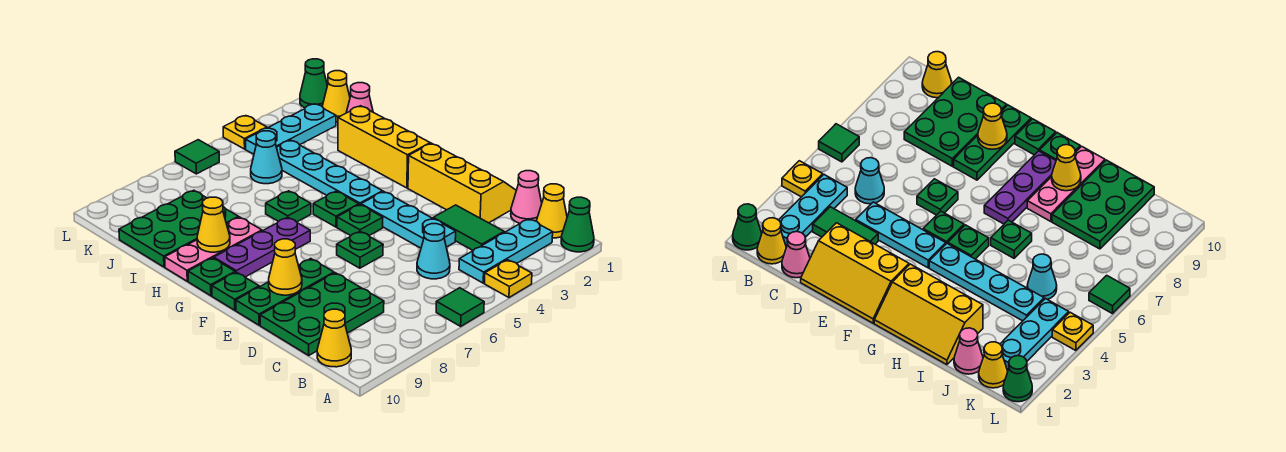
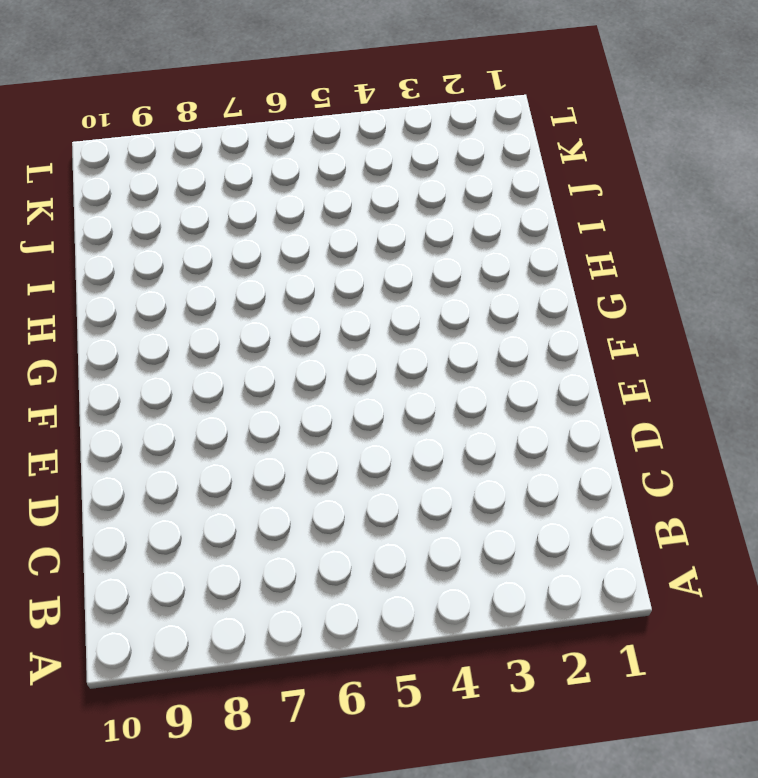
none -> green 1x1 cone [561,197,594,252]
none -> yellow 1x1 plate [484,260,532,297]
none -> green 1x1 tile [436,288,484,326]
none -> yellow 1x1 cone [537,184,567,238]

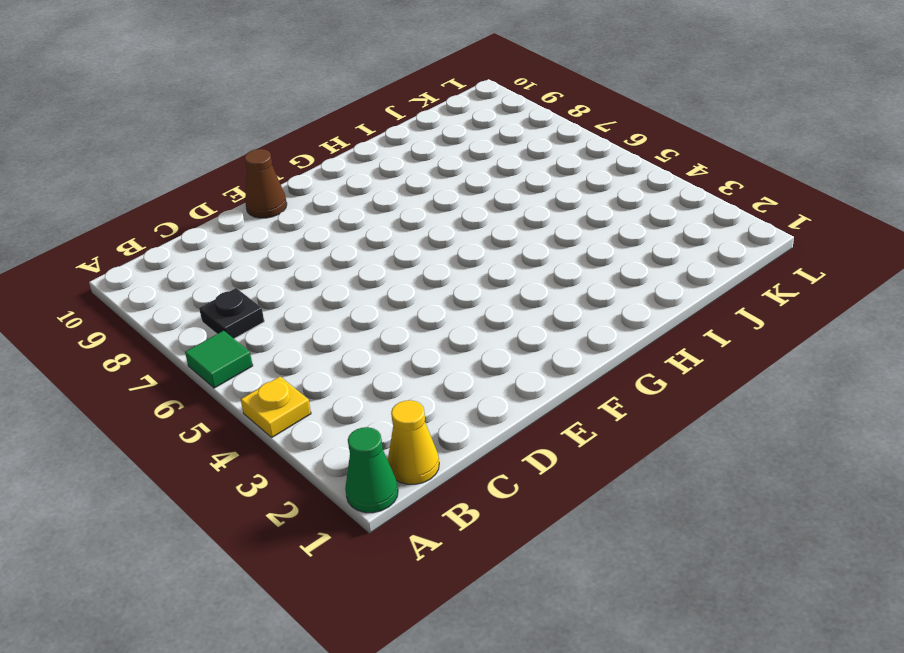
black 1x1 plate [199,288,264,339] -> none
brown 1x1 cone [245,149,287,218] -> green 1x3 plate [236,259,334,325]
none -> cyan 1x3 plate [459,219,553,283]
none -> yellow 1x1 cone [317,309,351,367]
none -> pink 1x1 cone [511,171,542,223]
none -> green 1x2 tile [433,205,504,251]

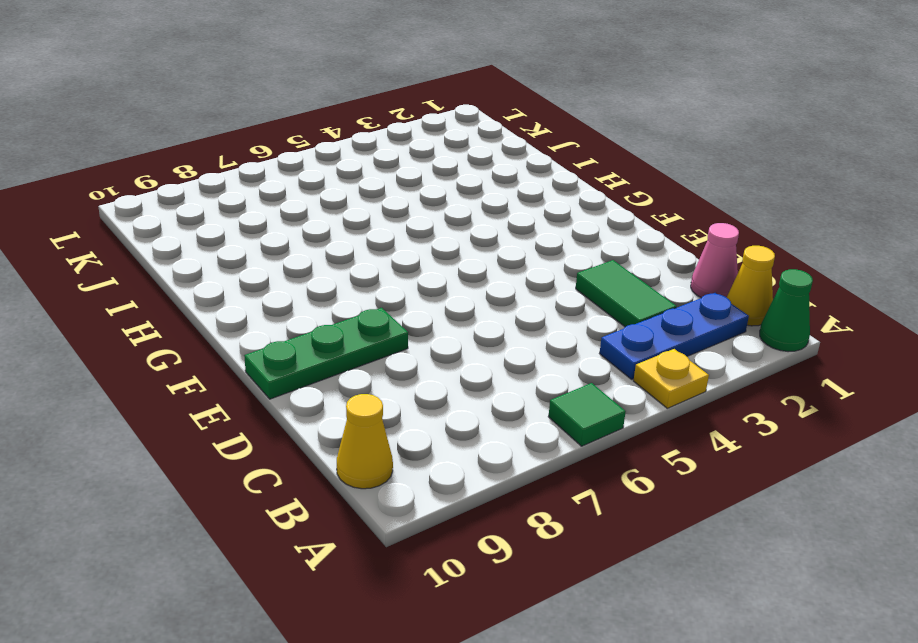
blue 1x3 plate [600,293,749,379] -> cyan 1x3 plate [459,219,553,283]
none -> cyan 1x1 cone [417,224,450,279]
none -> green 2x3 plate [260,273,384,355]
none -> yellow 2x3 slope [408,143,516,223]
none -> cyan 1x3 plate [361,191,456,248]

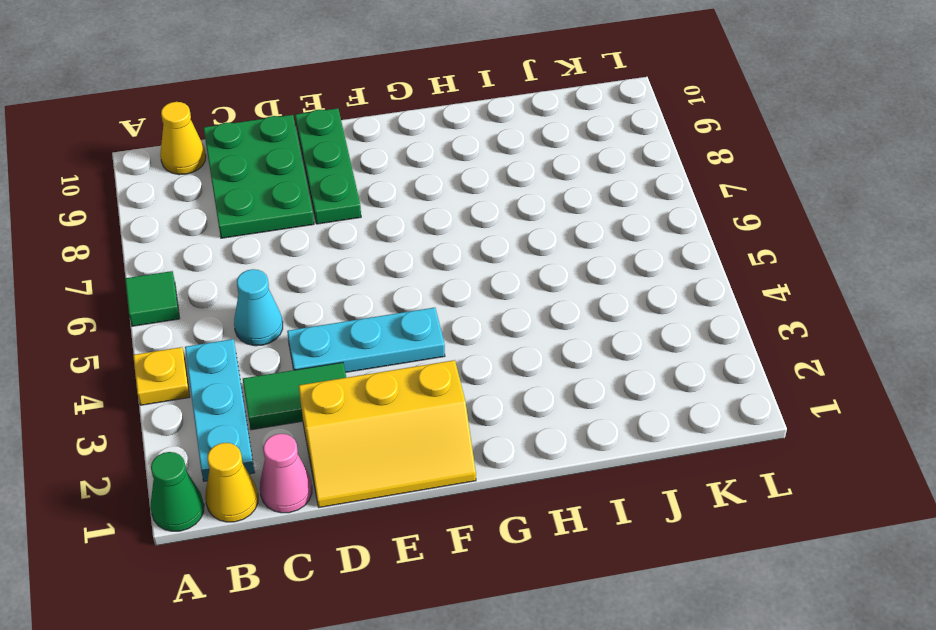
none -> green 1x1 plate [337,231,383,268]
none -> green 1x1 plate [337,205,383,236]
none -> green 1x1 plate [212,272,259,310]
none -> yellow 2x3 slope [338,106,431,188]

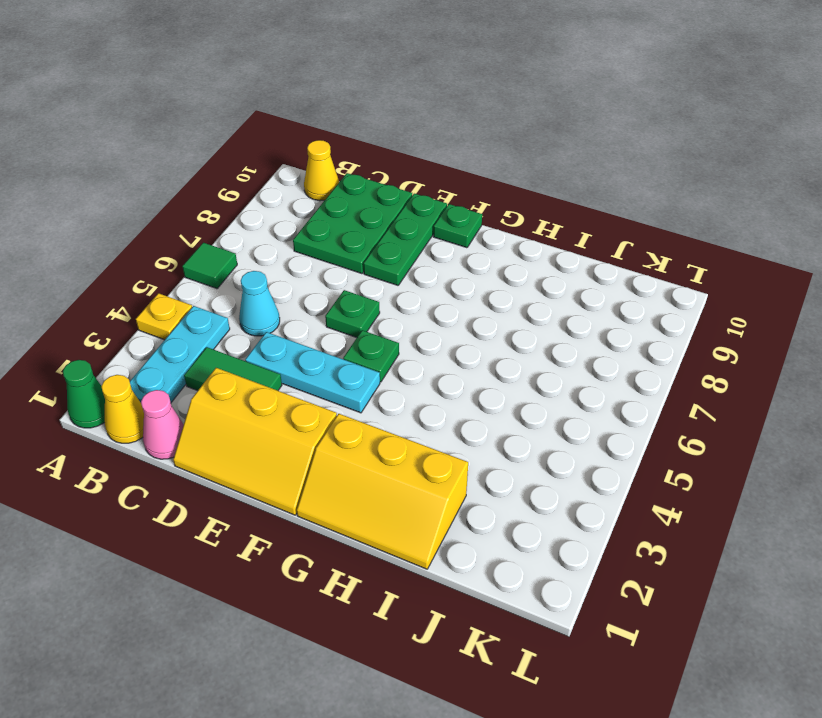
none -> cyan 1x4 plate [276,140,383,205]
none -> green 1x1 plate [313,191,359,227]
none -> purple 1x3 plate [214,217,310,277]
none -> green 1x1 plate [188,258,235,296]

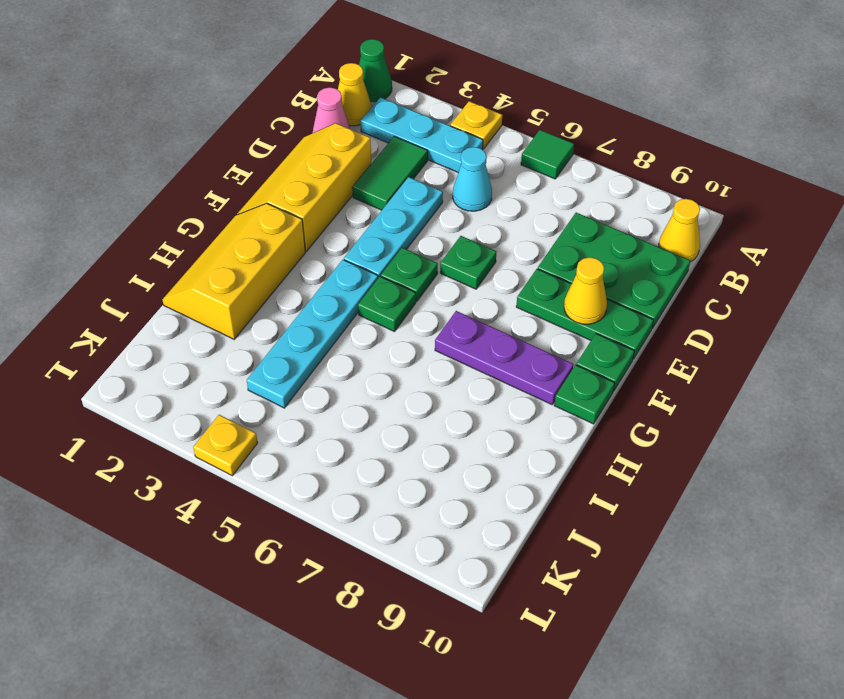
none -> green 1x1 plate [266,191,311,222]
none -> pink 1x3 plate [165,217,262,281]
none -> green 2x3 plate [119,190,239,267]
none -> pink 1x1 cone [346,83,373,113]

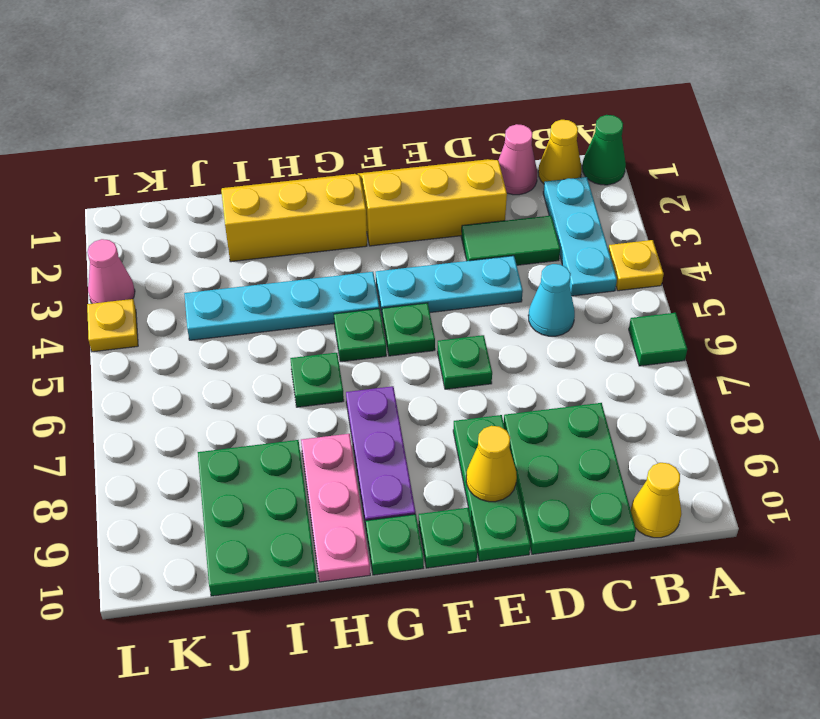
pink 1x1 cone [87,239,135,304] -> pink 1x1 cone moved to [346,83,373,113]
none -> cyan 1x1 cone [251,131,282,184]
none -> yellow 1x1 cone [322,71,350,122]
none -> cyan 1x3 plate [245,104,336,154]
none -> green 1x1 cone [300,59,327,108]

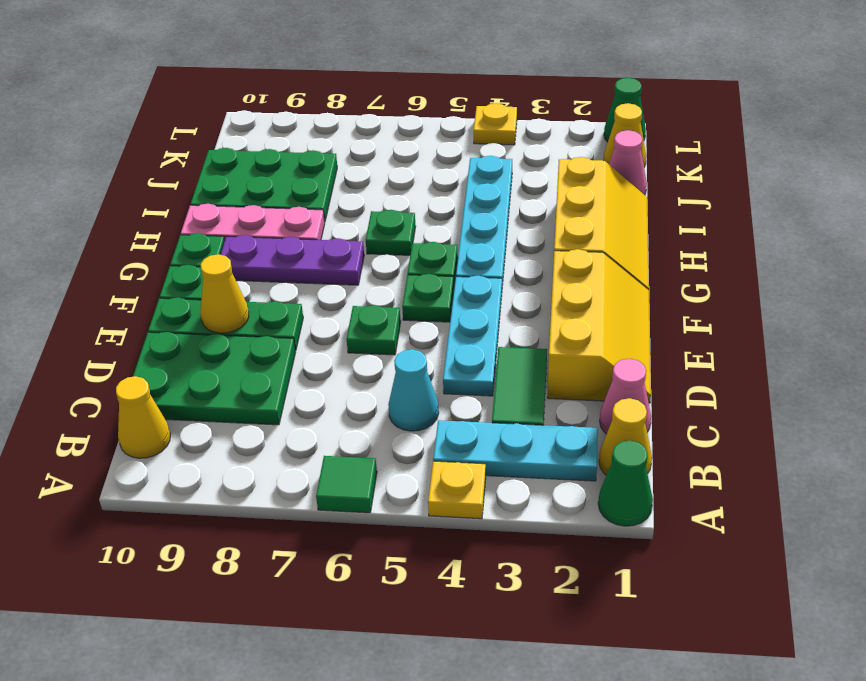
none -> cyan 1x1 cone [251,131,282,184]
none -> cyan 1x3 plate [245,104,336,154]
none -> green 1x1 tile [175,140,219,174]
none -> yellow 1x1 cone [197,197,230,252]

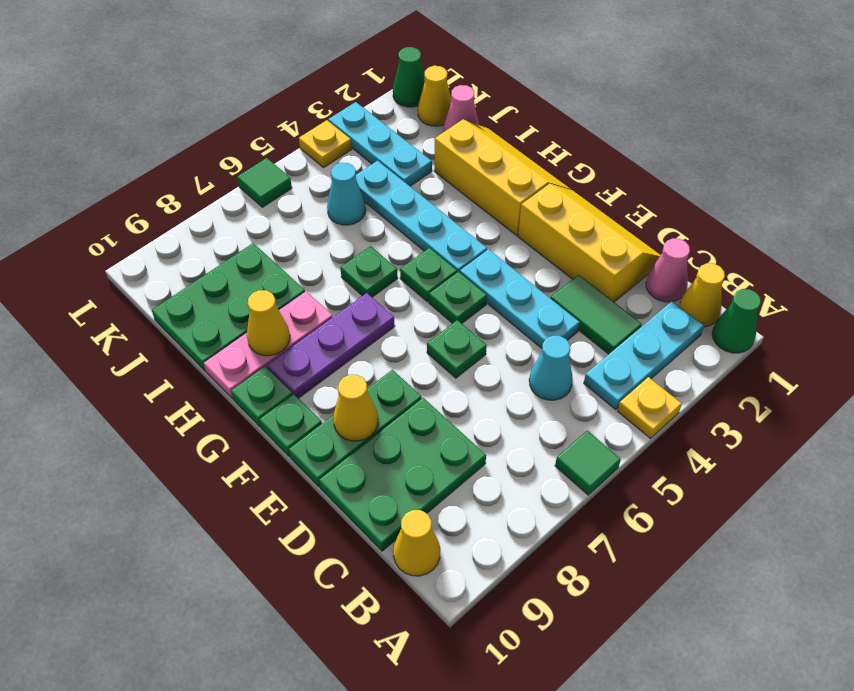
cyan 1x3 plate [328,102,432,186] -> cyan 1x3 plate turned to [245,104,336,154]

